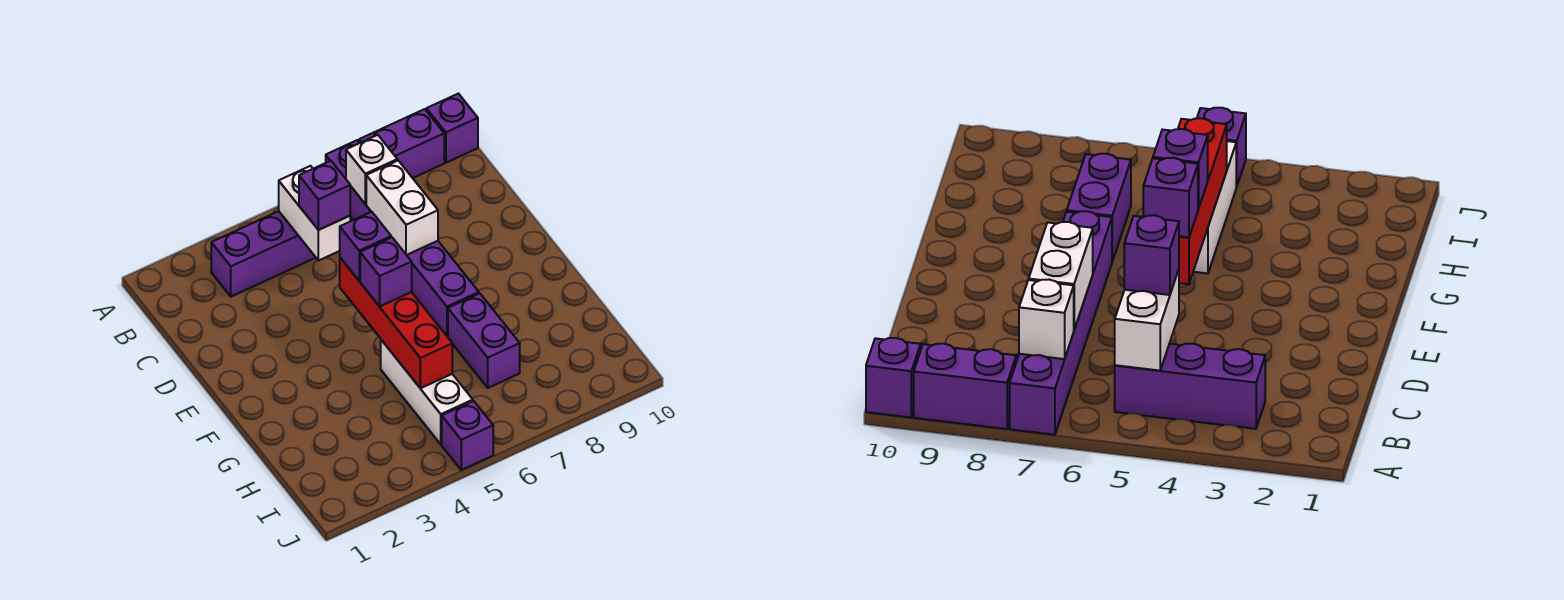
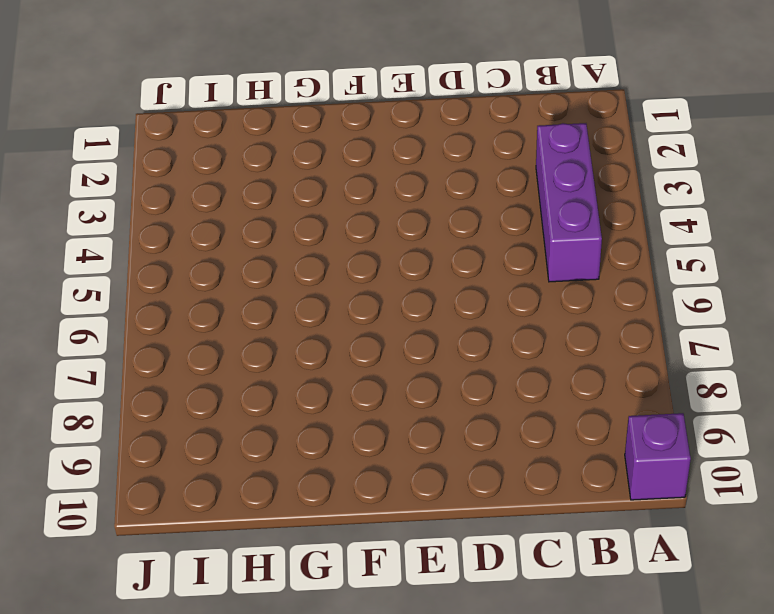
none -> purple 1x6 brick [326,140,479,337]
none -> purple 1x2 brick [359,109,444,178]
none -> white 1x3 brick [381,340,473,444]

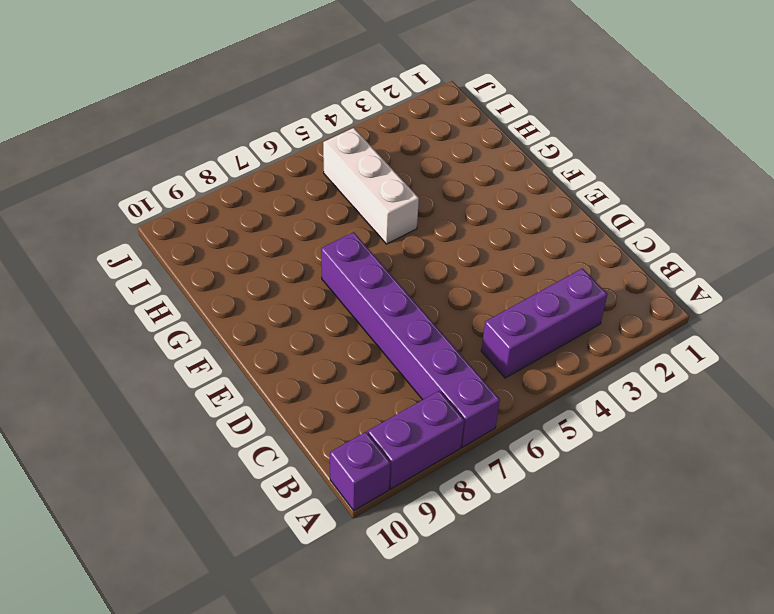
none -> purple 1x2 brick [448,293,520,388]
none -> purple 1x1 brick [442,401,493,470]
none -> white 1x2 brick [279,166,350,261]

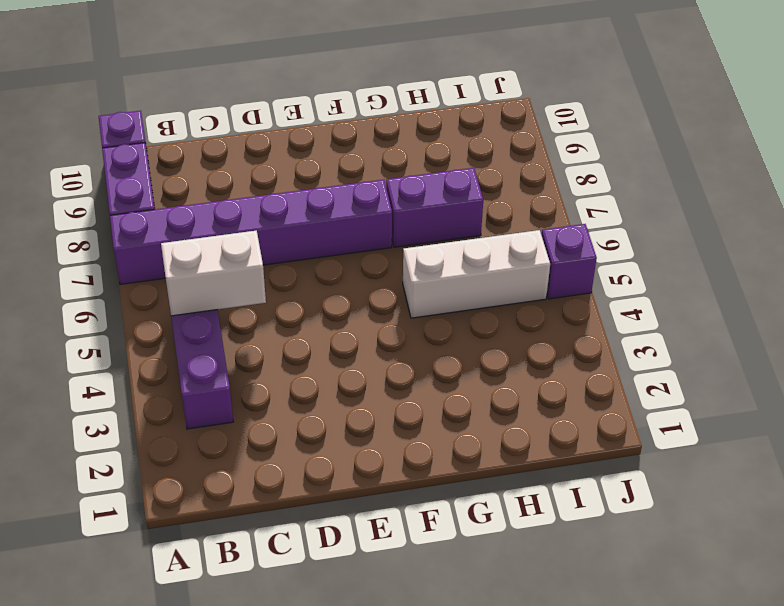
none -> white 1x1 brick [346,135,397,204]
none -> white 1x2 brick [366,161,438,255]
none -> red 1x4 brick [340,258,452,388]

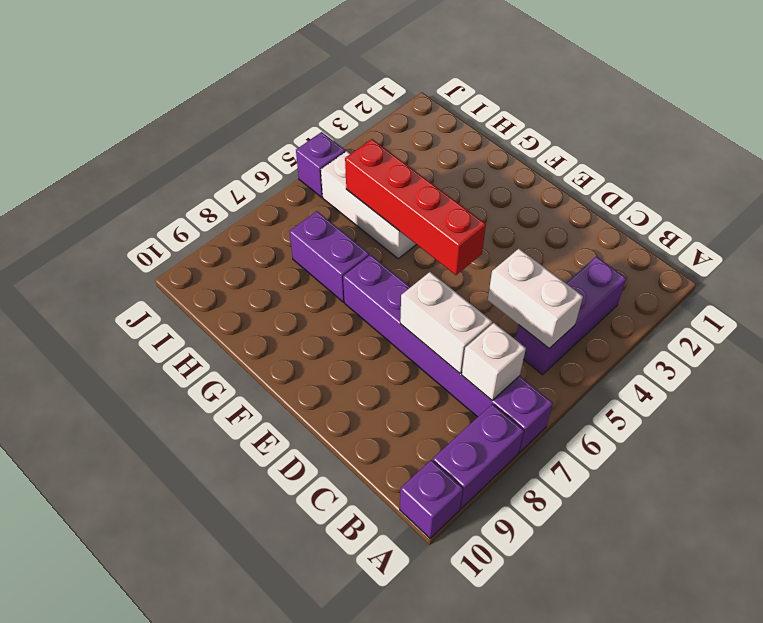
none -> purple 1x1 brick [299,161,350,230]
none -> purple 1x1 brick [340,212,391,281]
none -> purple 1x1 brick [360,237,412,306]

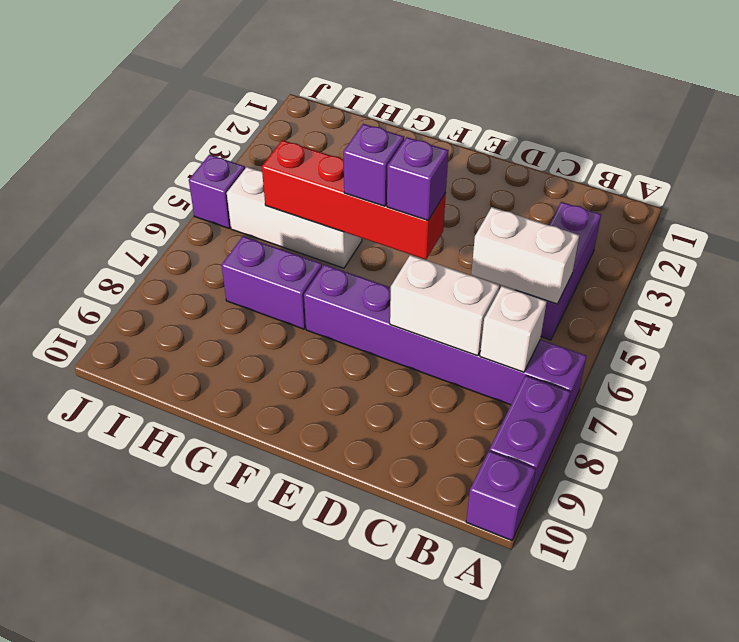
none -> purple 1x1 brick [299,161,350,230]

